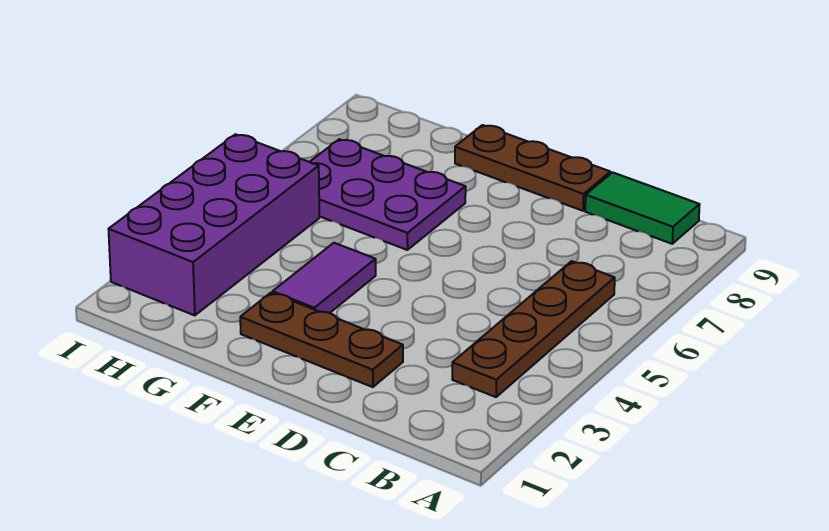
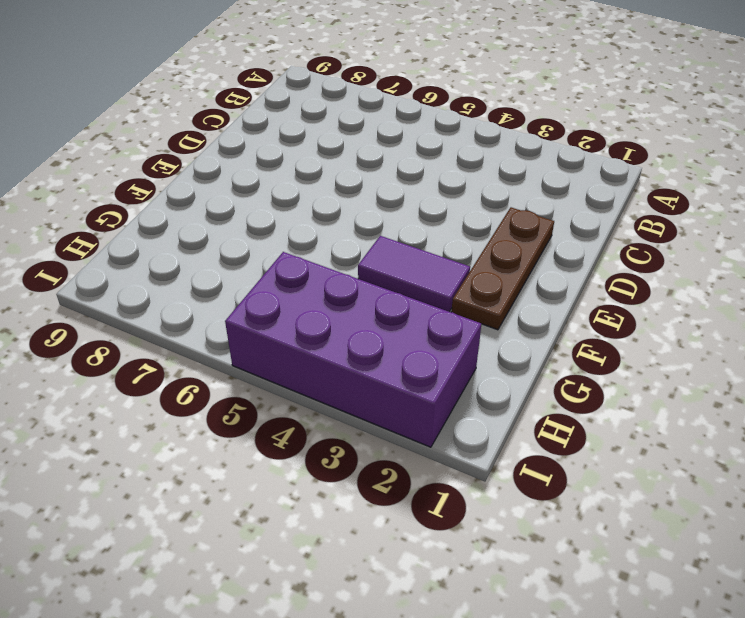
none -> brown 1x4 plate [452,261,615,397]
none -> green 1x2 tile [585,172,700,244]

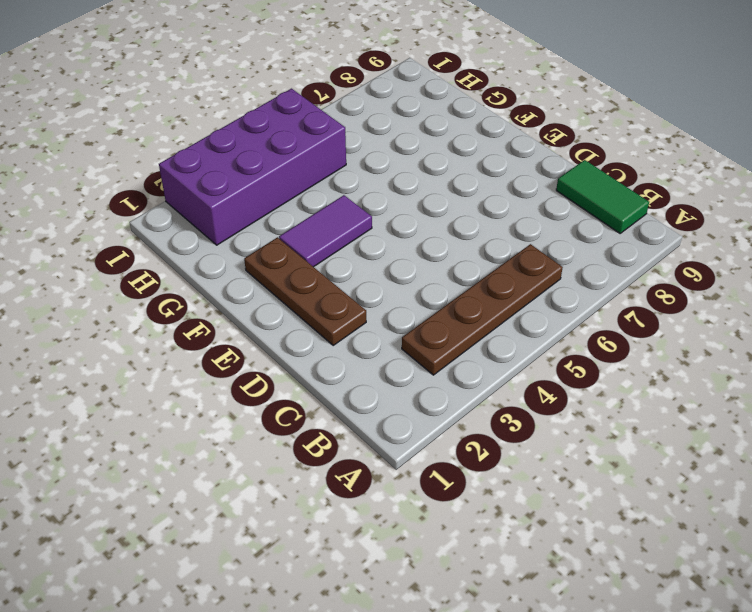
none -> brown 1x3 plate [455,125,610,211]
none -> purple 2x3 plate [310,139,466,250]

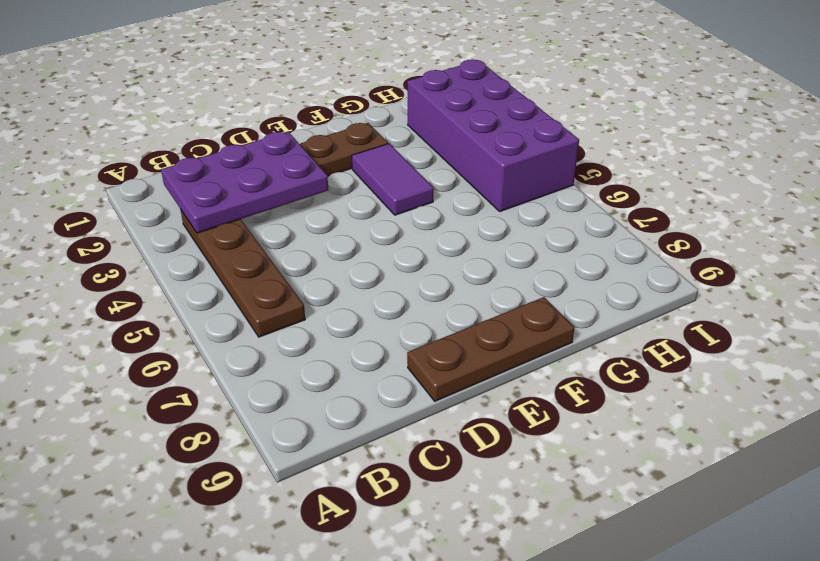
purple 2x3 plate [161,132,328,233] -> purple 2x3 plate moved to [310,139,466,250]
none -> green 1x2 tile [585,172,700,244]

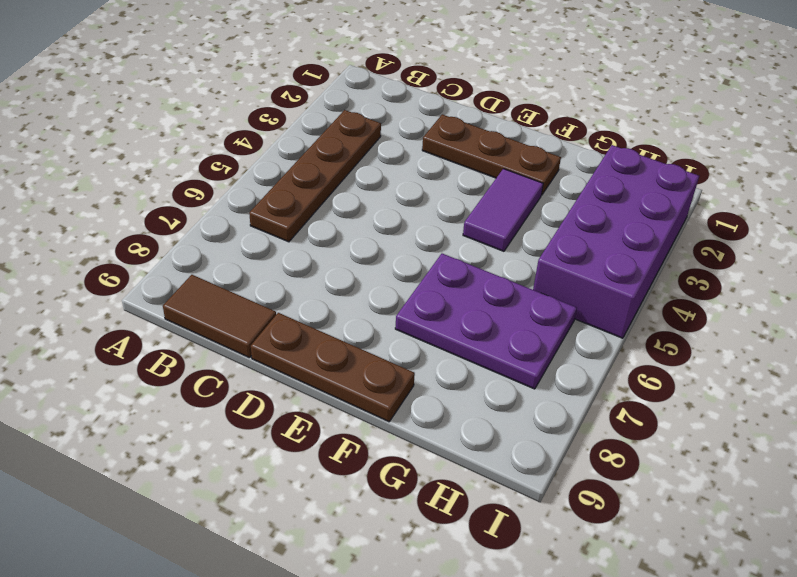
brown 1x2 tile [163,275,276,358] -> green 1x2 tile [585,172,700,244]

